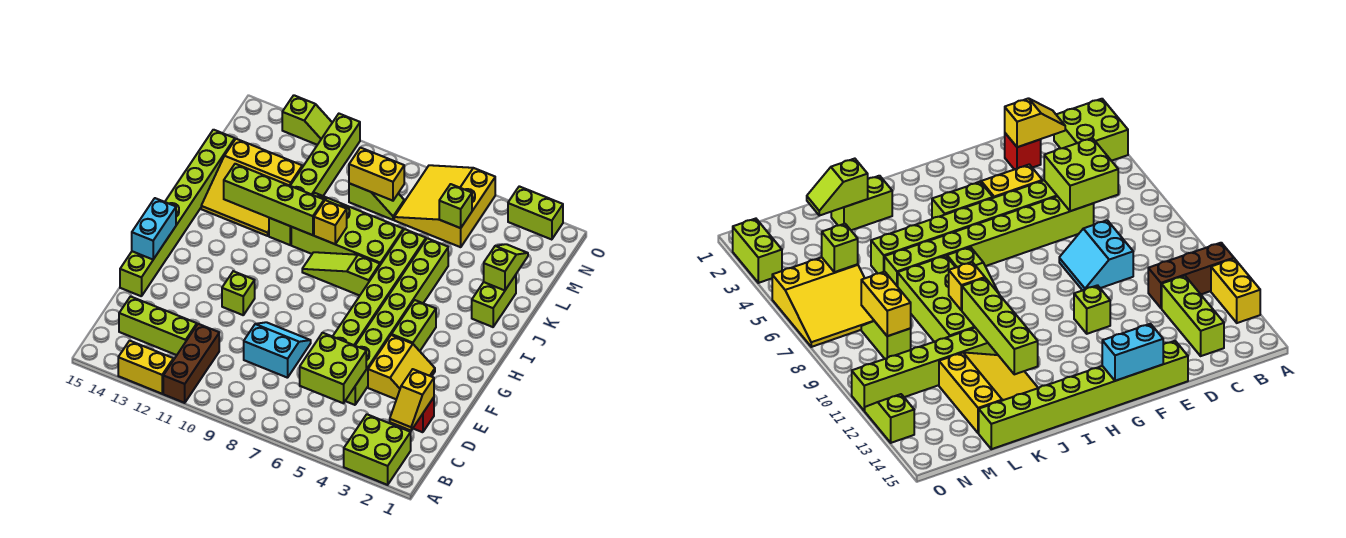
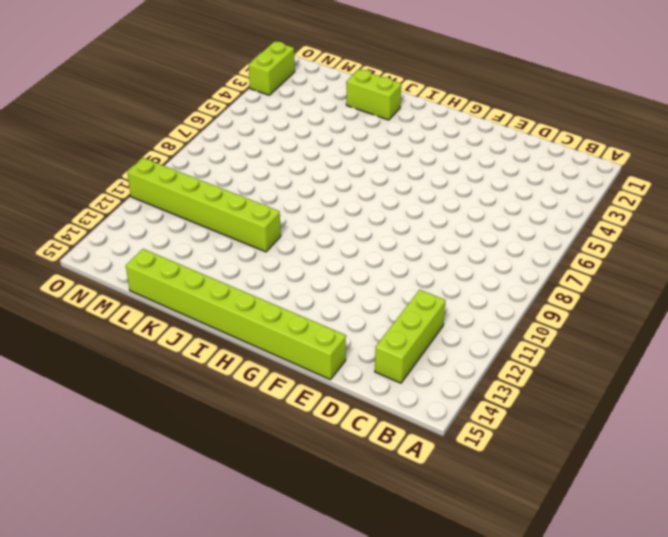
none -> lime 2x2 brick [344,414,411,485]
none -> brown 1x3 brick [163,324,219,403]
none -> yellow 1x2 brick [118,341,173,394]

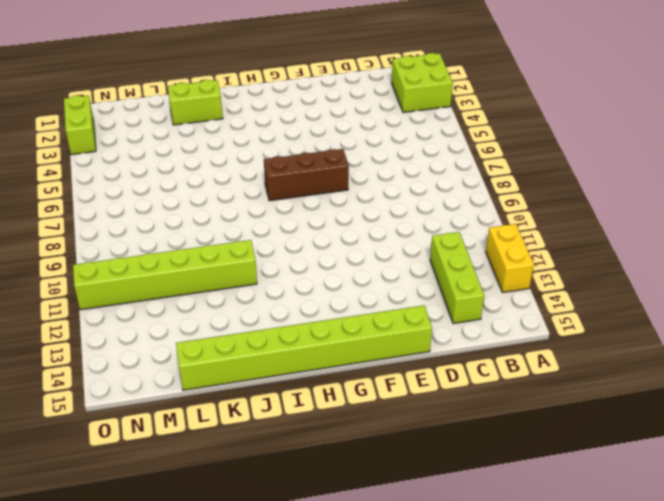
brown 1x3 brick [264,149,349,201] -> brown 1x3 brick moved to [163,324,219,403]
none -> red 1x1 brick [413,398,434,432]
none -> lime 1x8 brick [346,238,448,405]
none -> lime 1x8 brick [333,229,426,345]

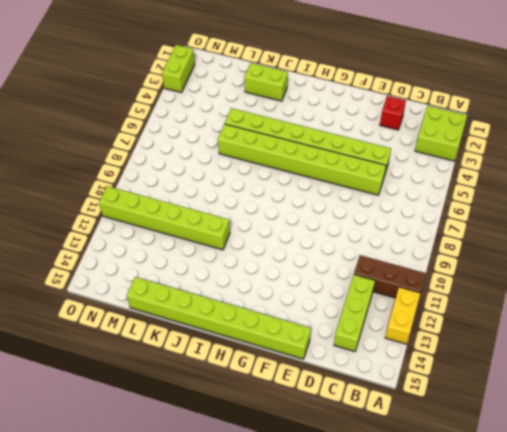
none -> cyan 2x2 slope [244,322,311,378]
none -> yellow 2x2 slope [368,335,435,399]
none -> lime 1x1 brick [222,271,255,315]

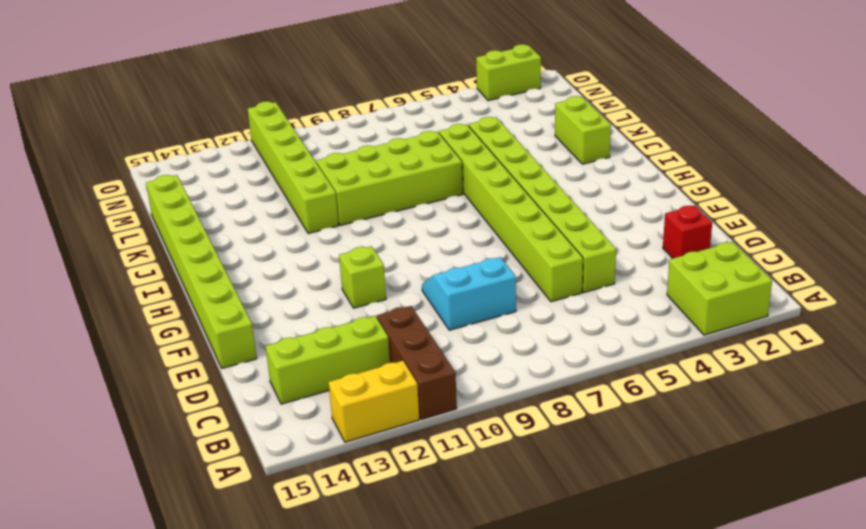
none -> yellow 2x2 slope [368,335,435,399]
none -> lime 1x2 brick [392,300,436,351]
none -> lime 1x3 slope [302,252,380,296]

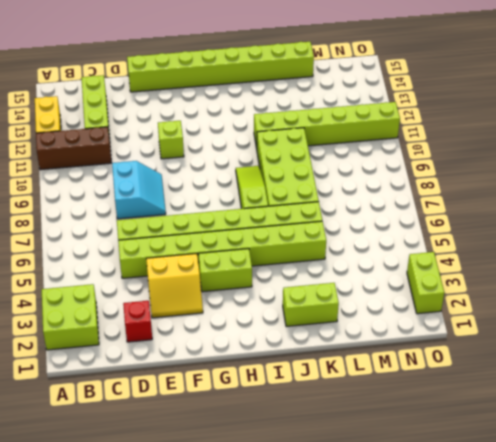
none -> yellow 3x3 slope [201,139,302,236]
none -> yellow 3x3 slope [394,165,495,247]
none -> lime 1x2 slope [349,183,404,220]

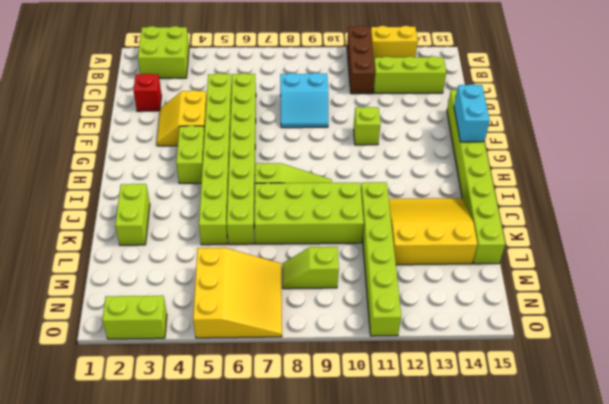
none -> lime 1x2 slope [282,95,332,145]
none -> yellow 1x2 slope [390,369,434,431]
none -> lime 2x2 brick [300,333,366,403]

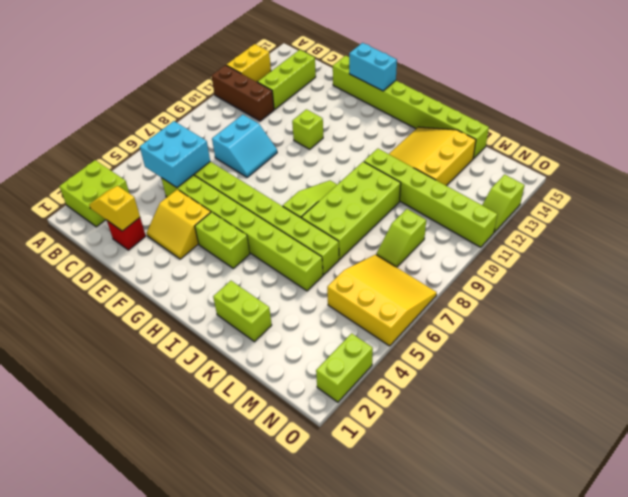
cyan 2x2 brick [140,121,210,188] -> lime 2x2 brick [300,333,366,403]
none -> yellow 1x1 brick [314,200,347,244]
none -> lime 1x4 brick [224,164,324,235]
none -> lime 1x2 slope [484,244,528,290]

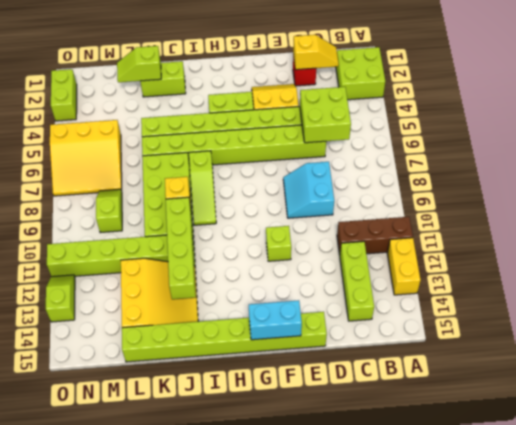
none -> lime 1x1 brick [439,184,472,228]
none -> yellow 1x2 brick [349,148,404,201]

